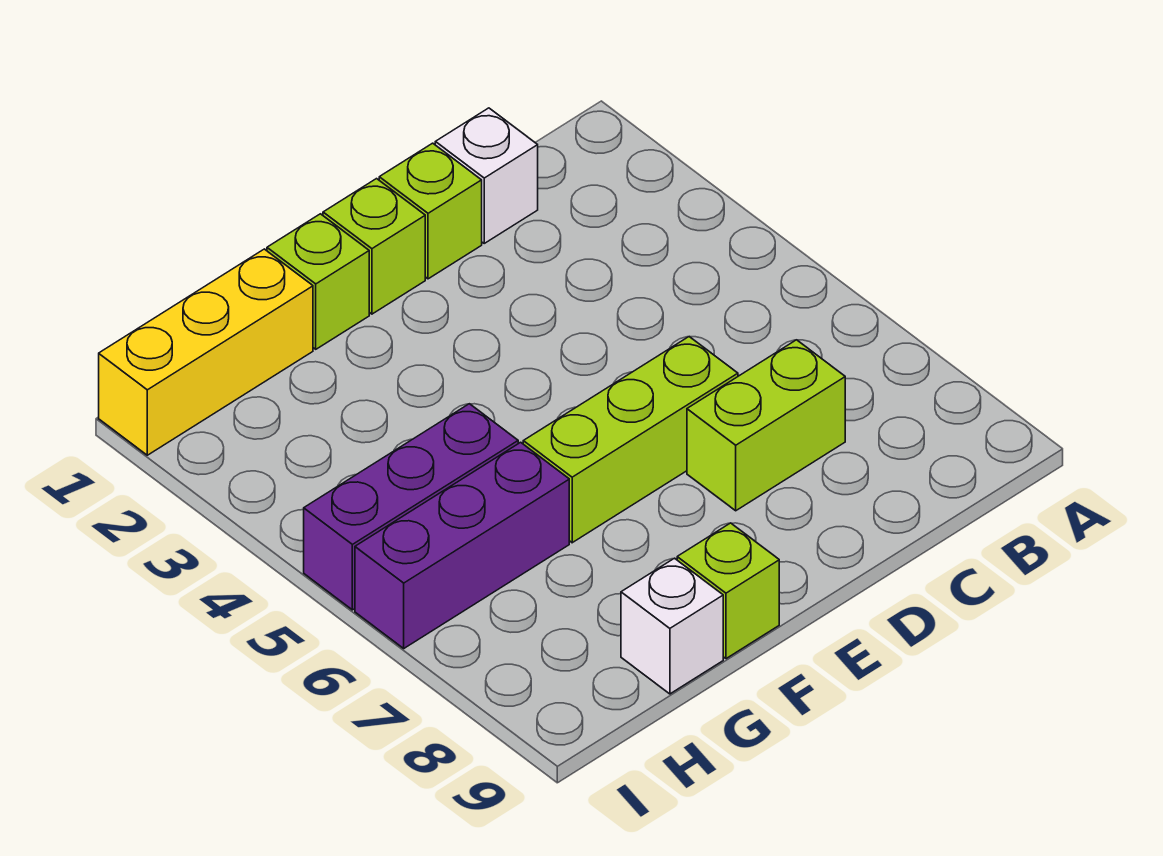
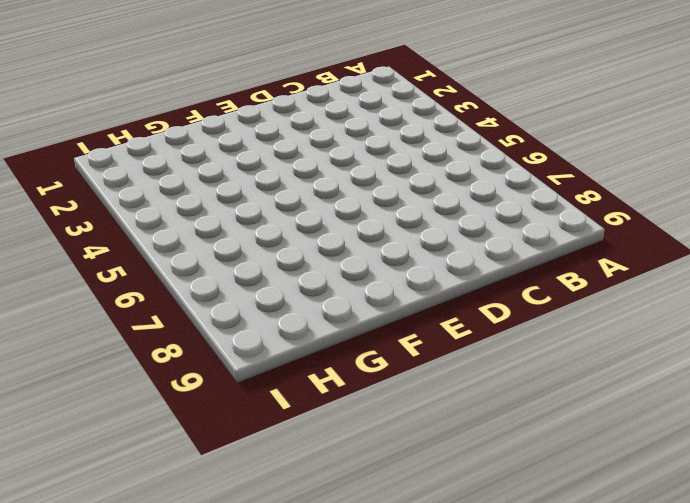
none -> white 1x1 brick [435,108,538,243]
none -> lime 1x2 brick [687,340,845,511]

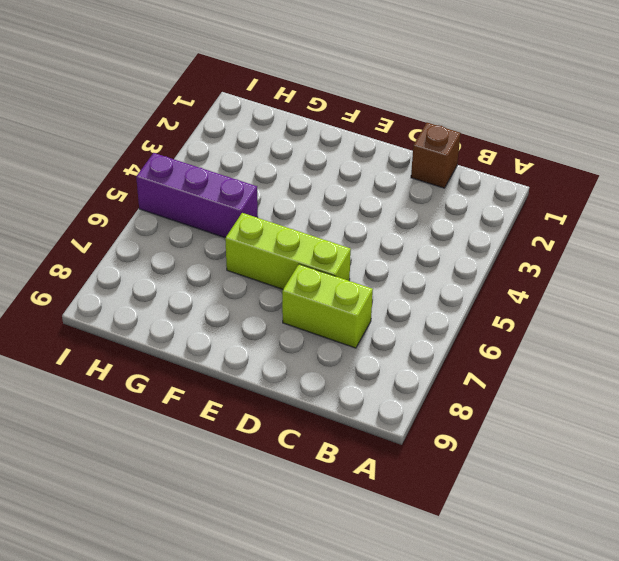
brown 1x1 brick [411,123,461,188] -> white 1x1 brick [435,108,538,243]
none -> lime 1x1 brick [379,143,482,279]
none -> lime 1x1 brick [323,179,425,314]

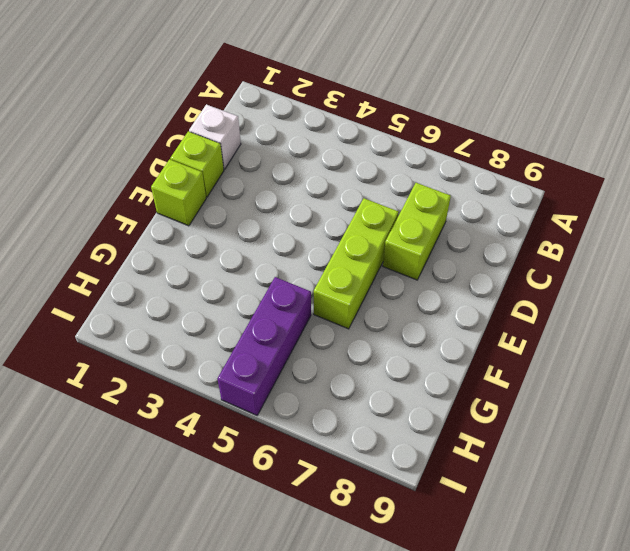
none -> lime 1x1 brick [267,214,369,349]
none -> lime 1x1 brick [677,523,779,659]

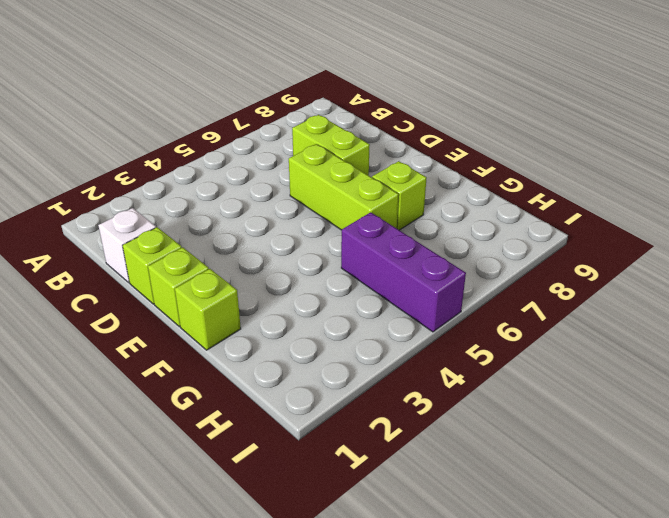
lime 1x1 brick [372,161,427,230] -> lime 1x1 brick moved to [677,523,779,659]
none -> yellow 1x3 brick [99,249,313,455]
none -> purple 1x3 brick [355,442,569,648]

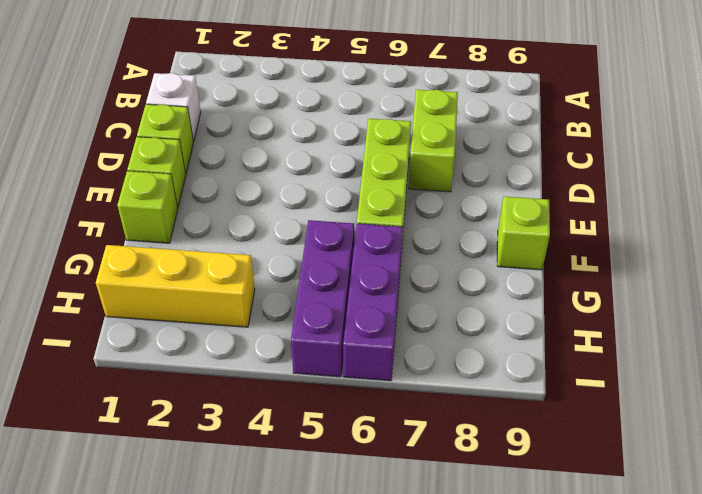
yellow 1x3 brick [96,245,255,327] -> yellow 1x3 brick turned to [99,249,313,455]
none -> white 1x1 brick [621,558,723,694]

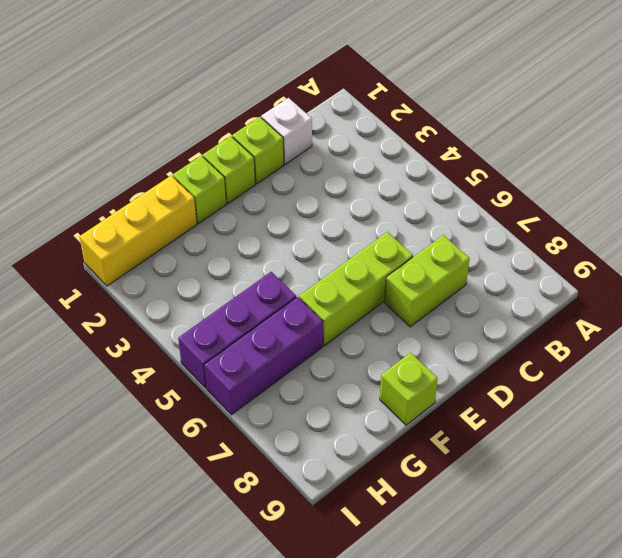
none -> white 1x1 brick [621,558,723,694]

